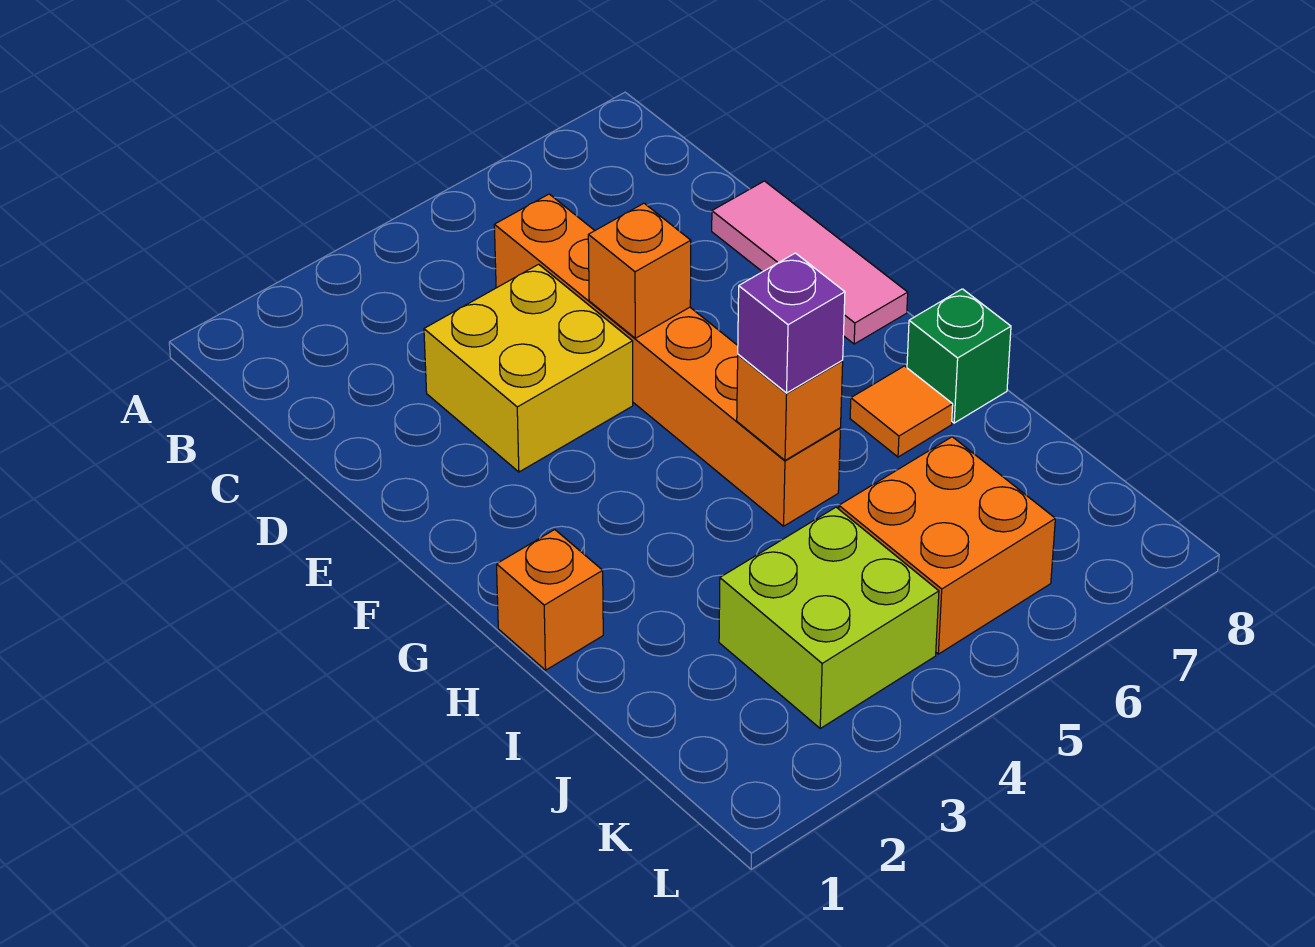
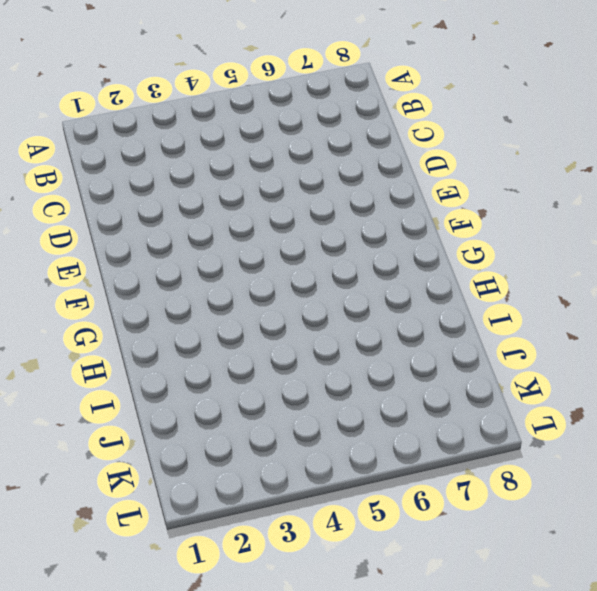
none -> orange 1x6 brick [494,194,840,526]
none -> yellow 2x2 brick [424,264,633,472]

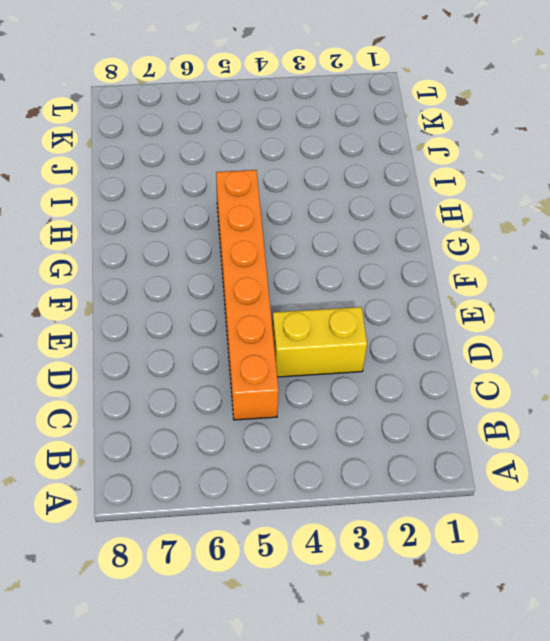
yellow 1x2 brick [272,307,367,377] -> yellow 2x2 brick [424,264,633,472]
none -> pink 1x3 tile [712,181,908,344]
none -> orange 1x1 brick [497,530,603,670]

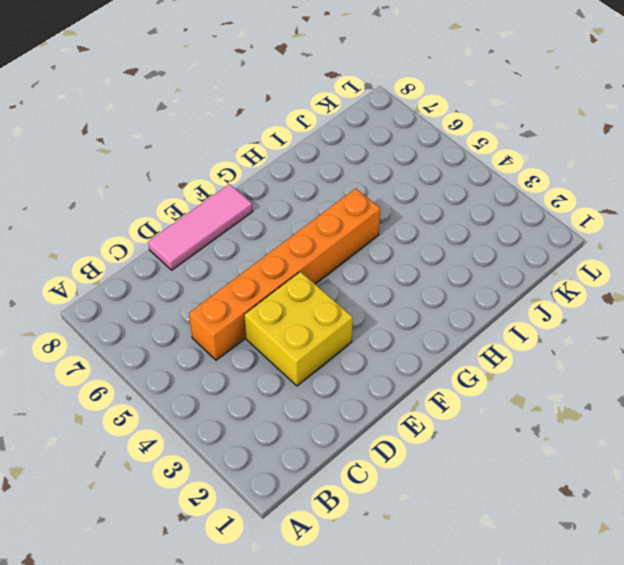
none -> orange 1x1 brick [497,530,603,670]
none -> orange 1x1 tile [850,366,953,457]

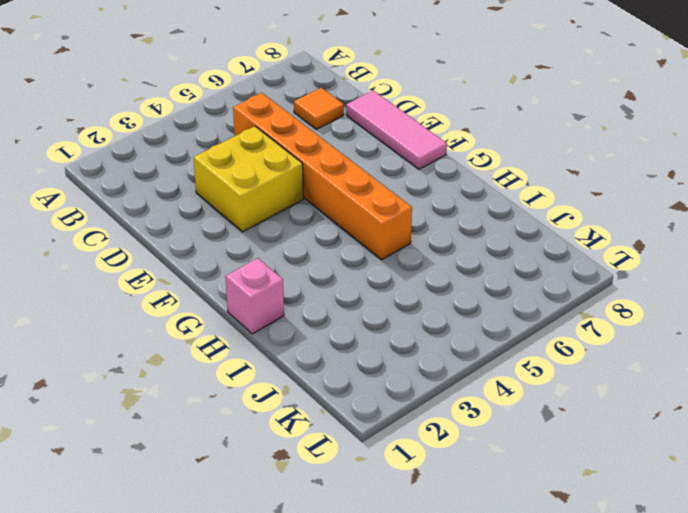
orange 1x1 tile [294,88,344,129] -> orange 1x1 tile moved to [850,366,953,457]
pink 1x1 brick [226,258,284,334] -> orange 1x1 brick [497,530,603,670]
none -> green 1x1 brick [907,289,1011,423]
none -> lime 2x2 brick [719,507,939,728]

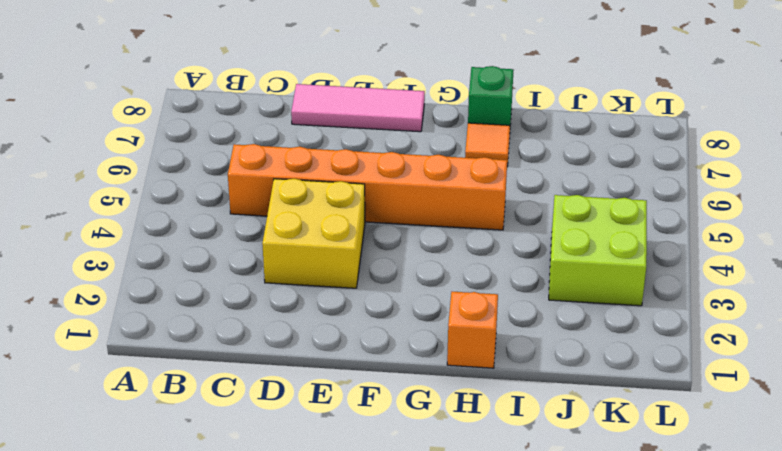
none -> orange 2x2 brick [839,437,1055,654]
none -> orange 1x1 brick [588,203,691,338]

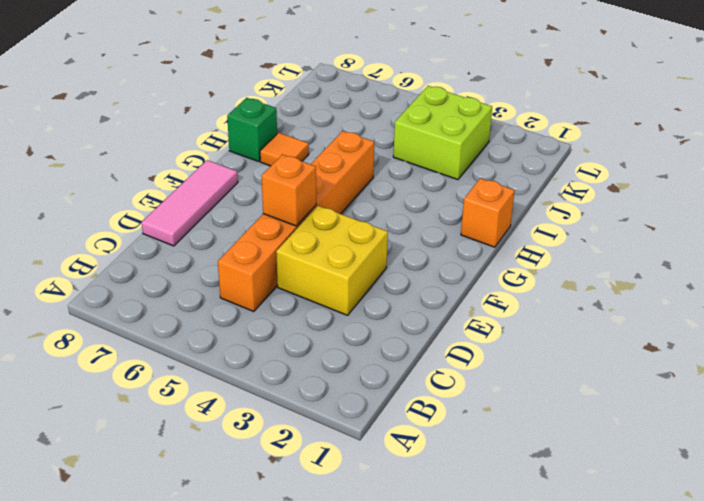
none -> orange 2x2 brick [839,437,1055,654]
none -> orange 1x1 brick [737,355,843,460]

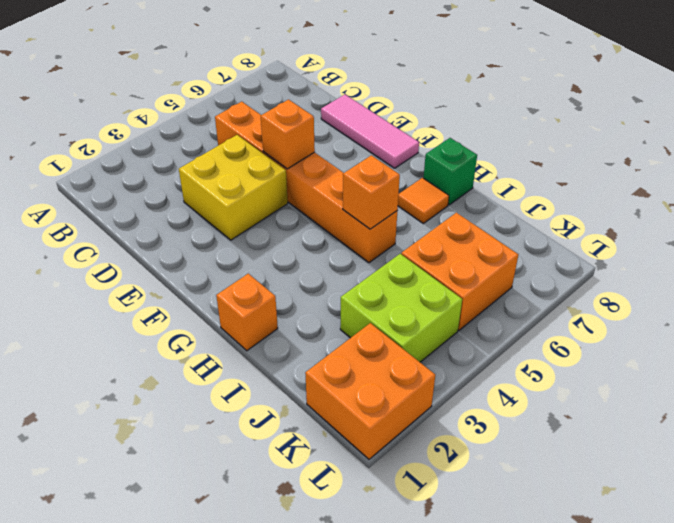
orange 2x2 brick [305,323,435,459] -> none
none -> purple 1x1 brick [738,253,845,393]

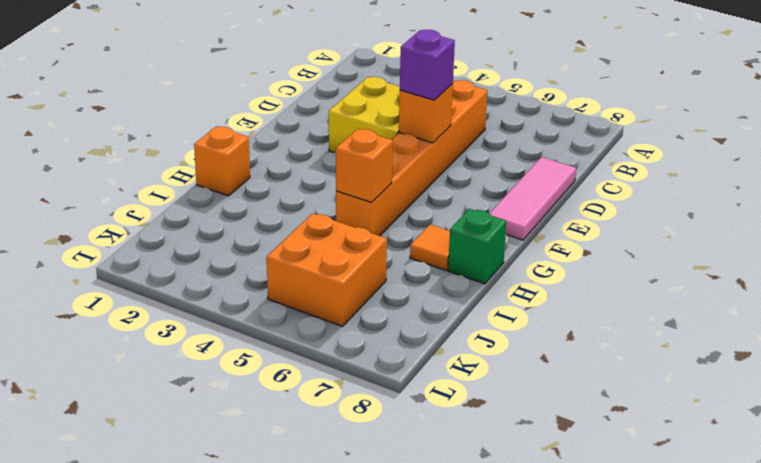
purple 1x1 brick [400,30,455,100] -> purple 1x1 brick moved to [738,253,845,393]
none -> lime 2x2 brick [719,507,939,728]

